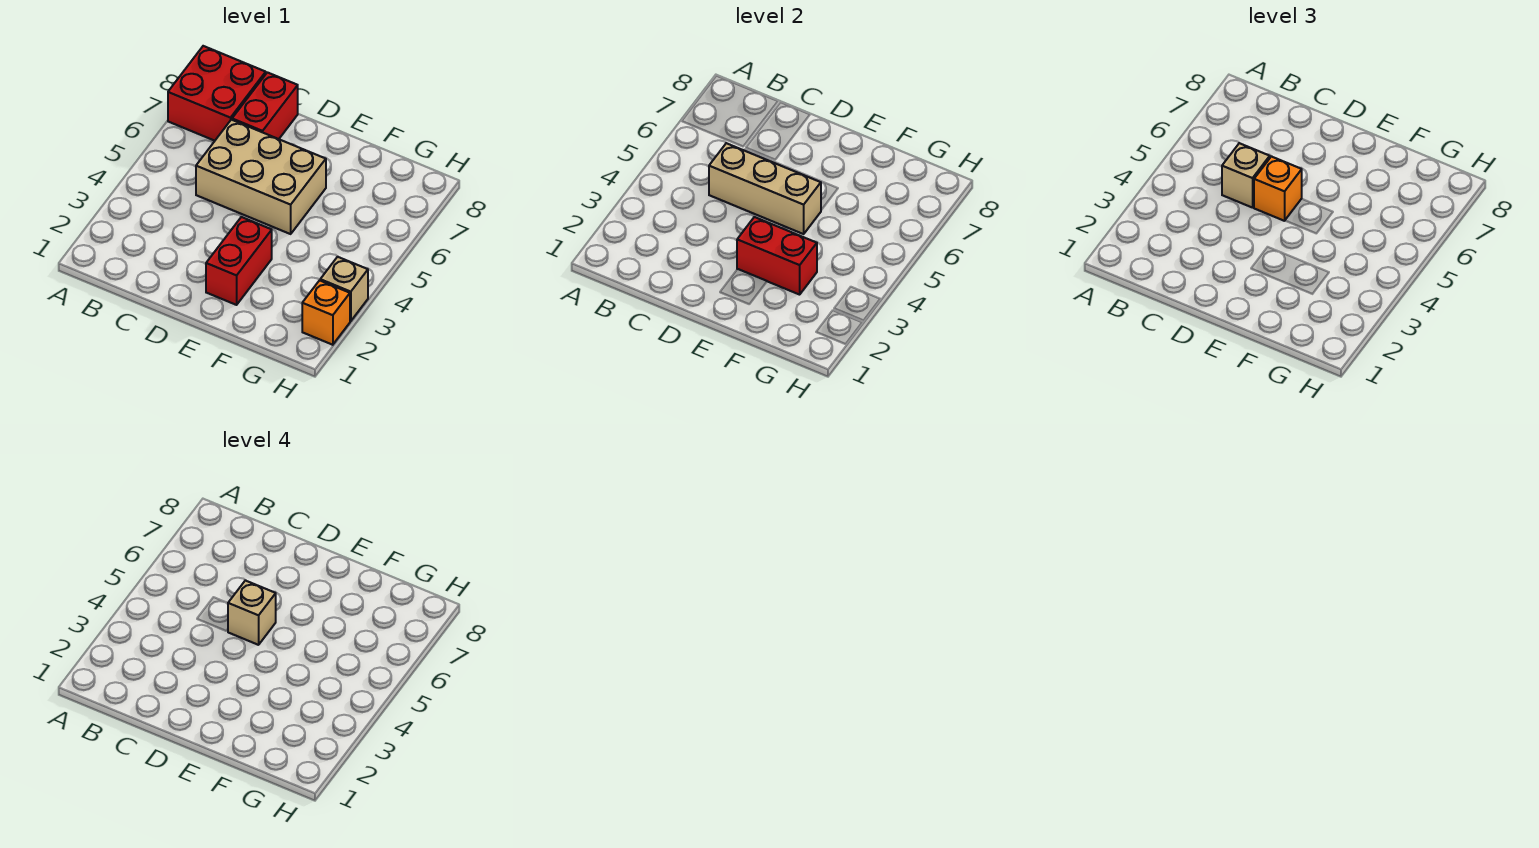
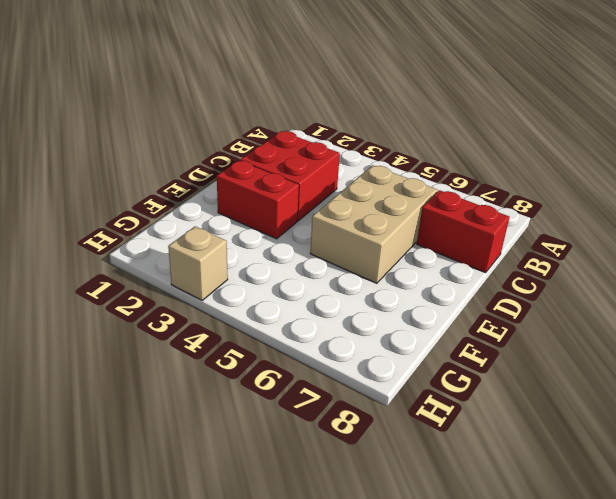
red 2x2 brick [240,131,340,221] -> red 2x2 brick moved to [168,46,266,141]
none -> orange 1x1 brick [302,280,350,345]
none -> tan 1x3 brick [709,143,821,234]

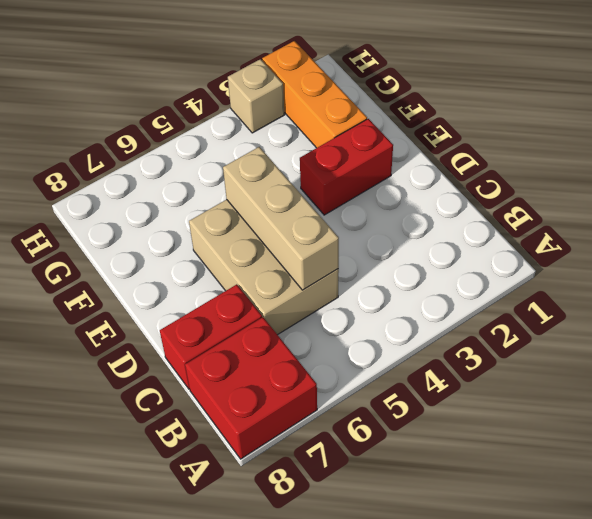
orange 1x3 brick [262,41,367,148] -> orange 1x1 brick [302,280,350,345]
none -> red 1x2 brick [737,217,817,295]
none -> tan 1x1 brick [1222,143,1270,208]

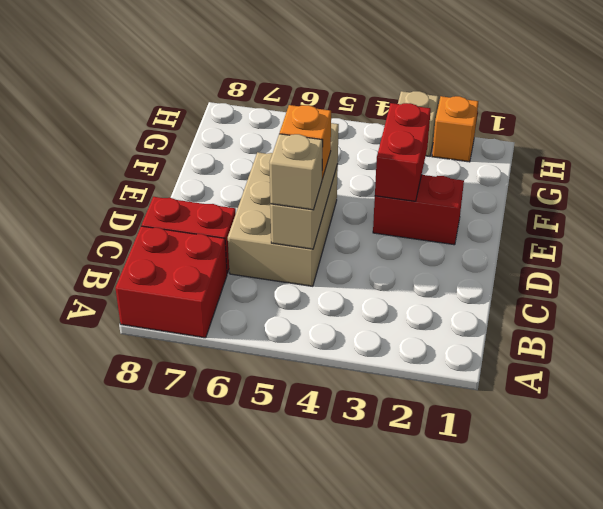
none -> tan 1x1 brick [228,580,276,645]

